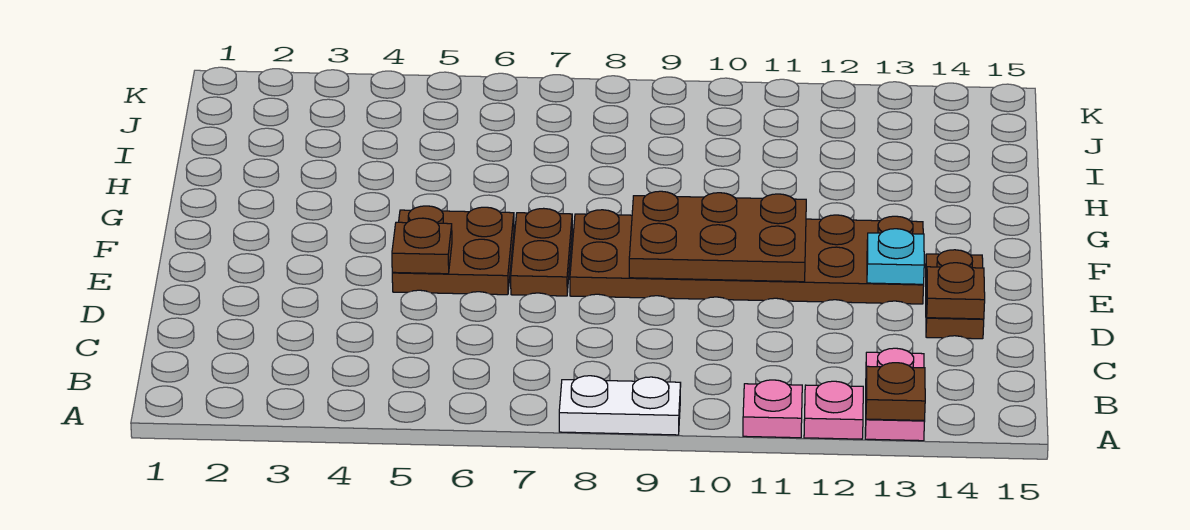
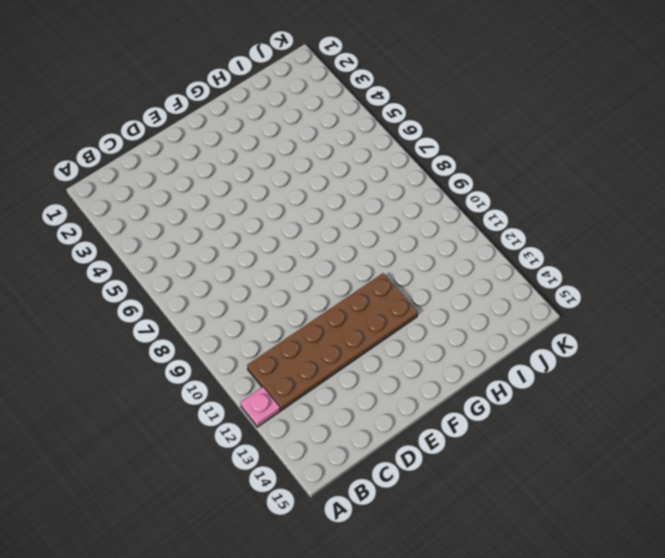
brown 2x6 plate [247,273,418,411] -> brown 2x6 plate turned to [570,210,924,304]
none -> white 1x2 plate [559,376,681,435]
none -> pink 1x1 plate [743,380,802,438]
none -> pink 1x2 plate [865,348,925,441]

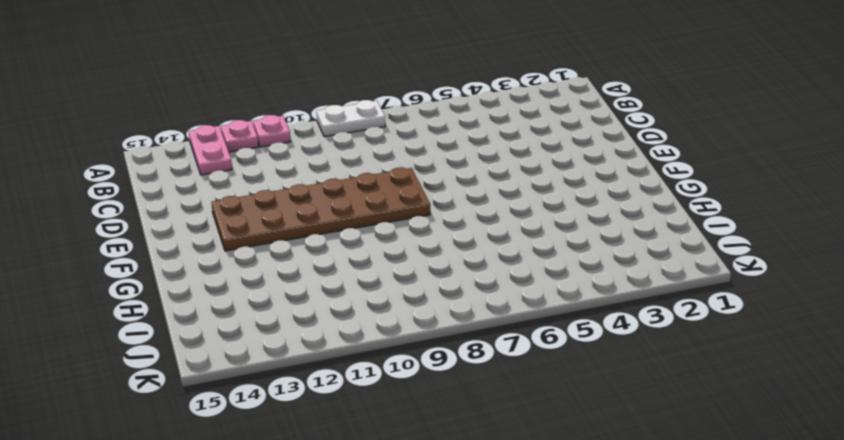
none -> brown 1x2 plate [926,250,984,339]
none -> brown 2x2 plate [392,206,514,295]
none -> brown 1x2 plate [511,208,572,296]

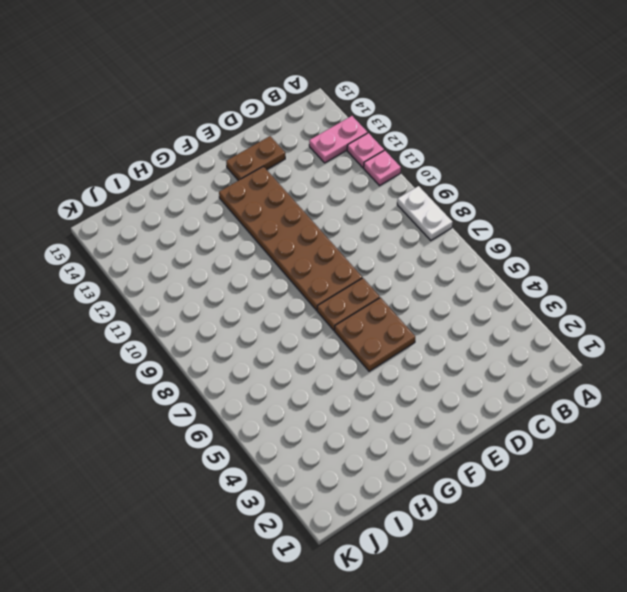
none -> brown 1x1 plate [866,363,925,421]
none -> brown 1x1 plate [926,263,985,319]
none -> brown 1x1 plate [392,218,452,274]

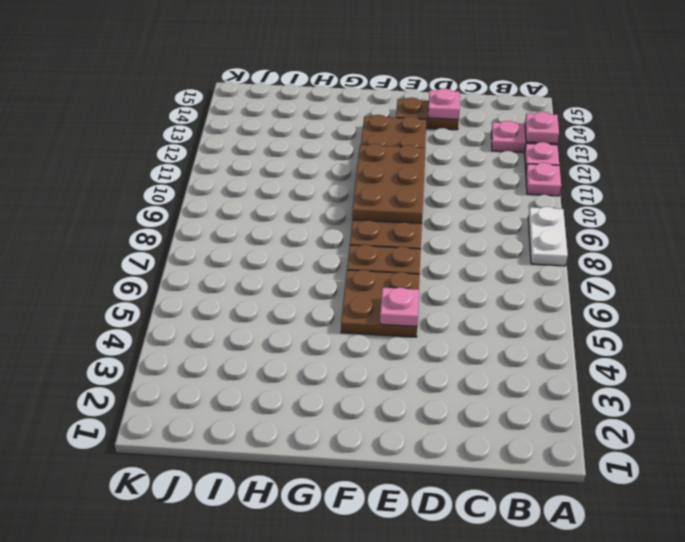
pink 1x1 plate [525,112,559,144] -> brown 1x1 plate [866,363,925,421]
pink 1x1 plate [428,88,460,119] -> brown 1x1 plate [926,263,985,319]
pink 1x1 plate [380,287,419,326] -> brown 1x1 plate [392,218,452,274]
none -> cyan 1x1 plate [867,229,924,284]

